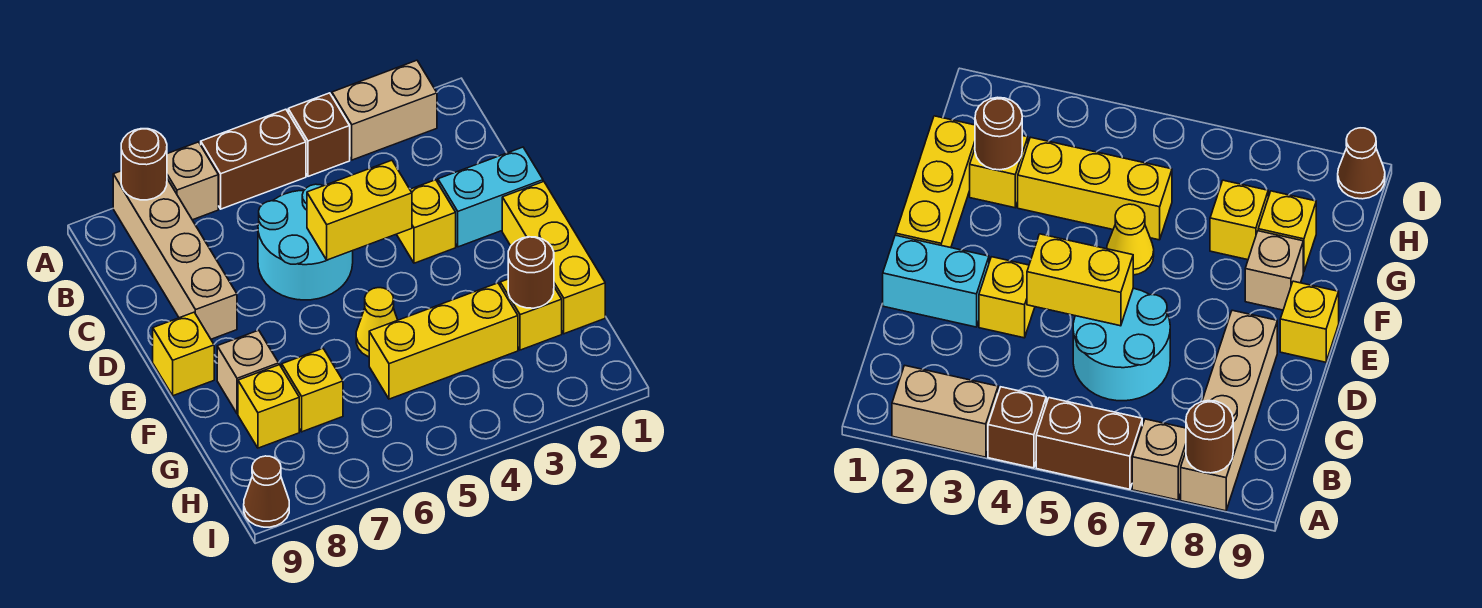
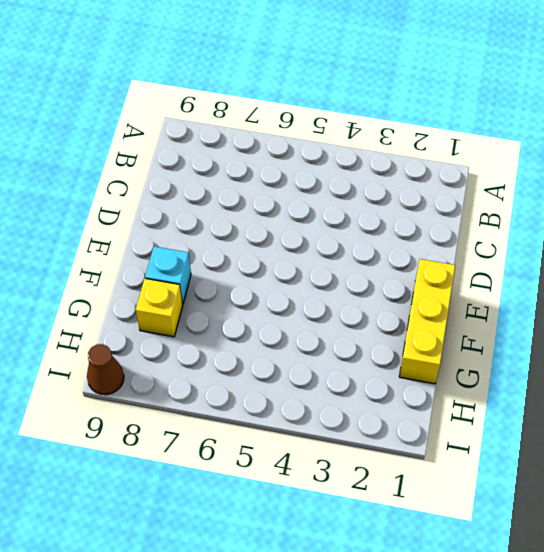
cyan 1x1 brick [145,246,191,304] -> tan 1x1 brick [217,330,279,414]
none -> tan 1x2 brick [332,60,437,160]
none -> brown 1x1 brick [288,93,350,176]
none -> brown 1x2 brick [201,109,306,209]

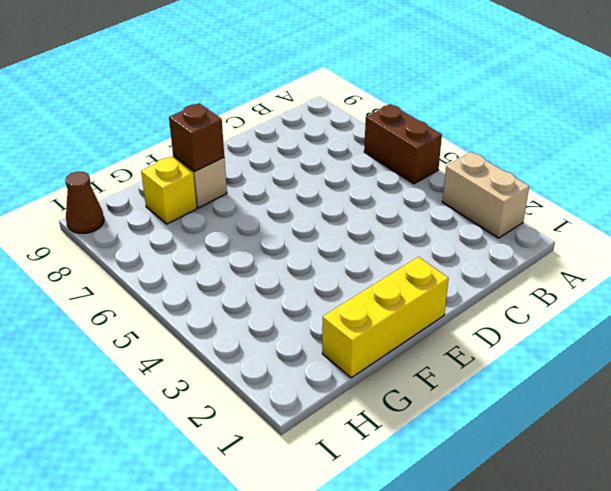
brown 1x1 brick [169,103,224,171] -> brown 1x1 brick moved to [288,93,350,176]
none -> tan 1x1 brick [167,142,218,220]
none -> tan 1x4 brick [113,171,237,339]
none -> cyan 2x2 round brick [258,184,353,300]

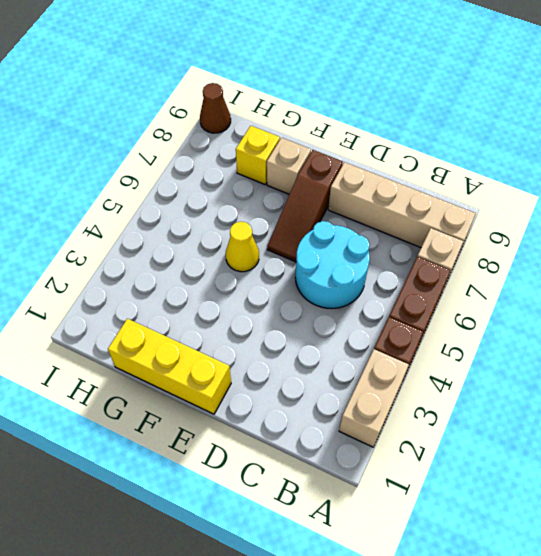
brown 1x3 slope [267,150,343,262] -> none
none -> cyan 1x2 brick [438,147,543,247]
none -> yellow 1x1 brick [397,180,456,263]
none -> yellow 1x1 brick [153,312,214,396]

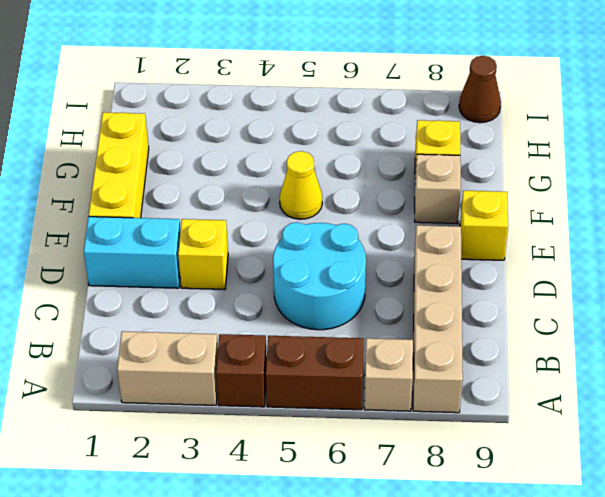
none -> yellow 1x1 brick [500,279,562,350]
none -> yellow 1x3 brick [369,283,518,399]
none -> yellow 1x1 brick [282,349,343,432]

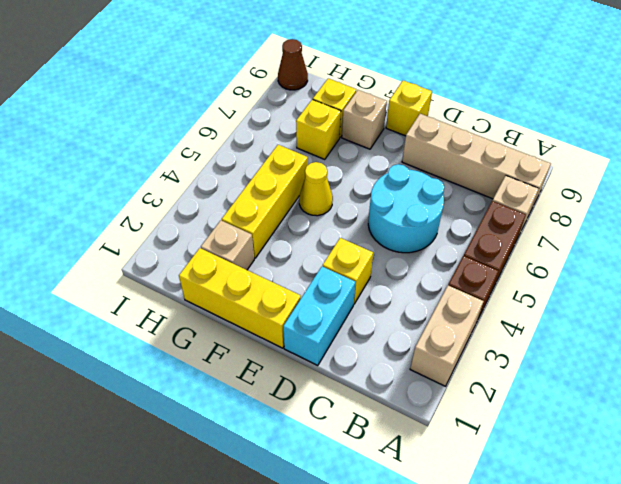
tan 1x1 brick [201,220,254,270] -> yellow 1x1 brick [500,279,562,350]
none -> brown 1x1 round brick [121,129,167,200]
none -> yellow 1x2 brick [307,160,412,260]
none -> brown 1x1 round brick [508,237,554,308]

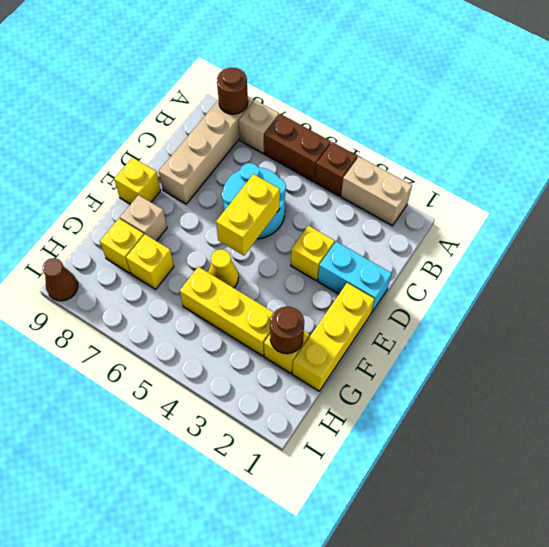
yellow 1x2 brick [216,174,280,255] -> yellow 1x2 brick turned to [307,160,412,260]

